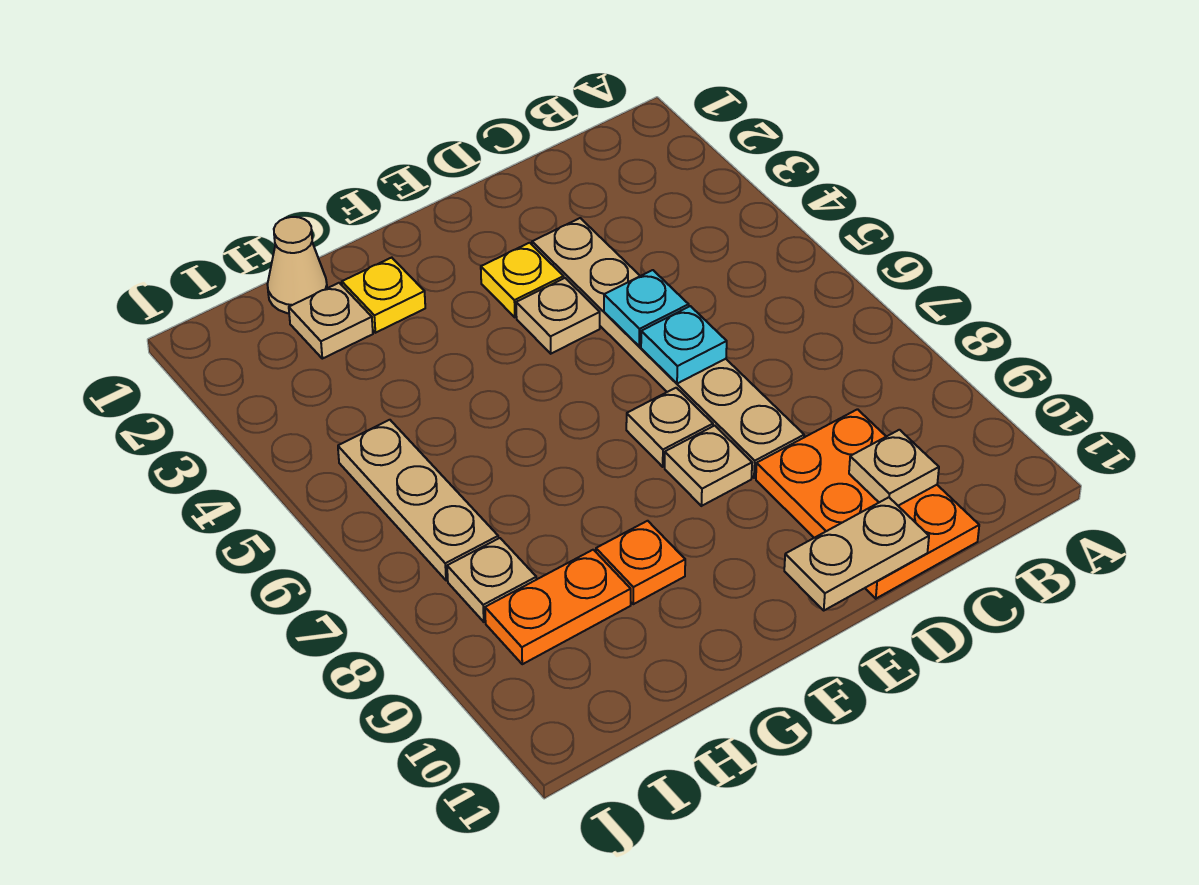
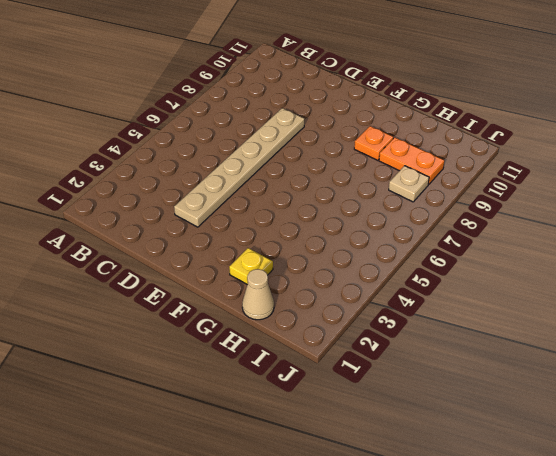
none -> orange 2x3 plate [756,409,979,599]
none -> yellow 1x1 plate [481,243,564,317]
none -> tan 1x1 plate [516,278,600,354]

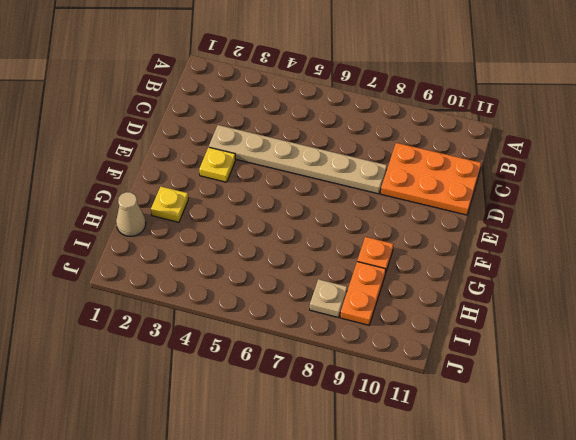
none -> tan 1x1 plate [516,278,600,354]
none -> tan 1x1 plate [626,388,713,467]
none -> tan 1x1 plate [665,426,752,506]

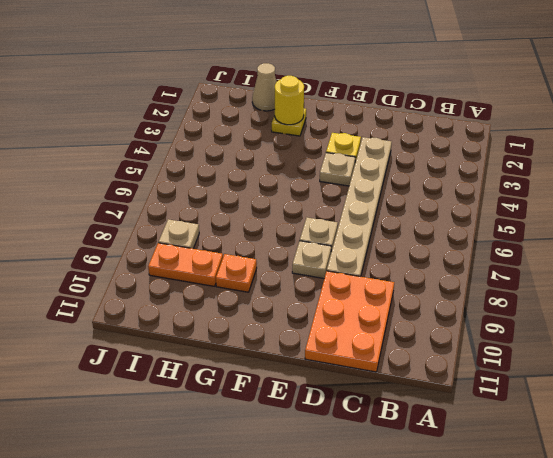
yellow 1x1 round brick [275,76,304,125] -> none
none -> tan 1x1 plate [289,283,373,359]
none -> tan 1x3 plate [338,420,498,580]
none -> tan 1x1 plate [849,430,939,506]

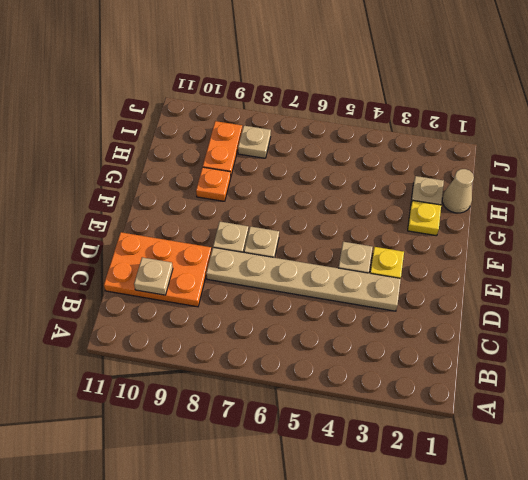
none -> tan 1x3 plate [338,420,498,580]
none -> cyan 1x1 plate [604,270,689,346]
none -> cyan 1x1 plate [641,306,727,384]

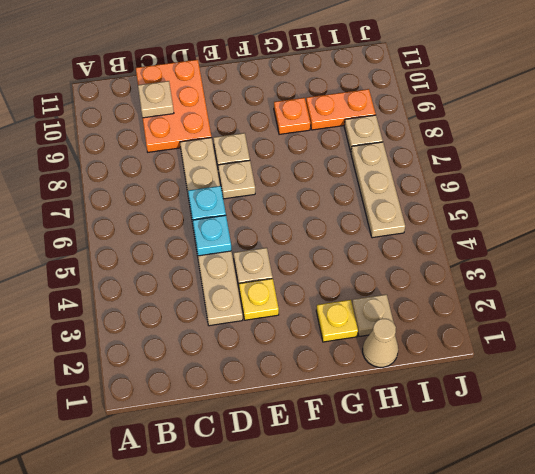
none -> tan 1x2 plate [784,497,929,610]

